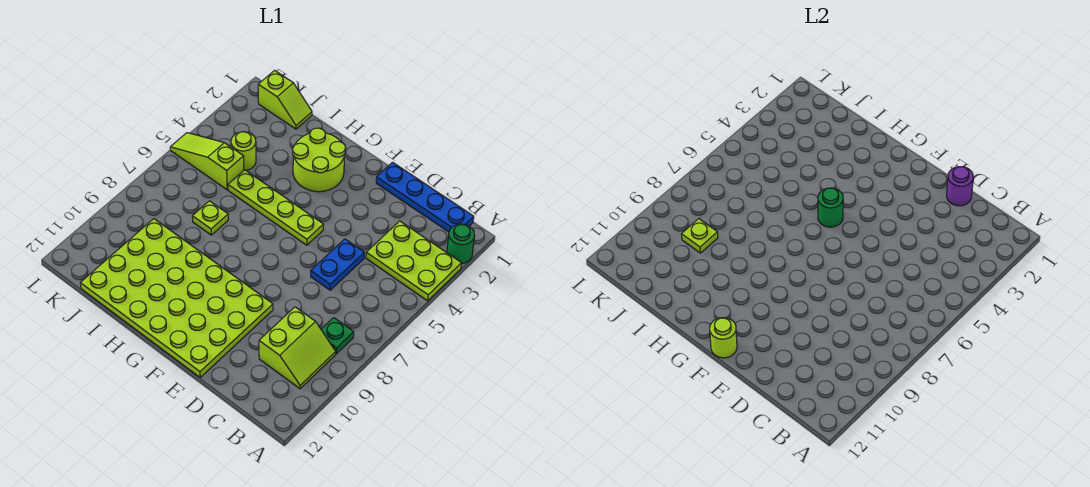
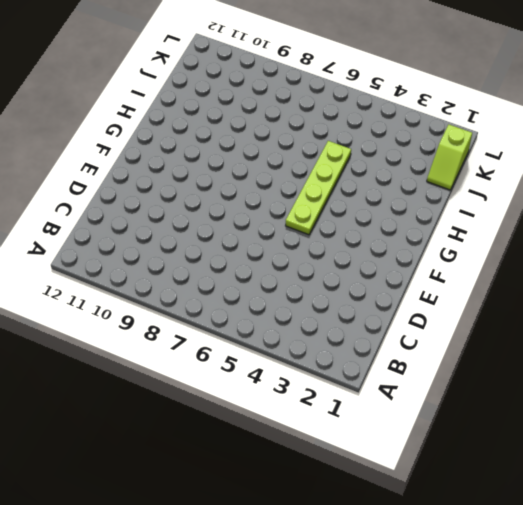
none -> green 1x1 round brick [447,224,475,264]
none -> lime 2x3 plate [366,221,461,301]
none -> blue 1x4 plate [376,162,474,232]

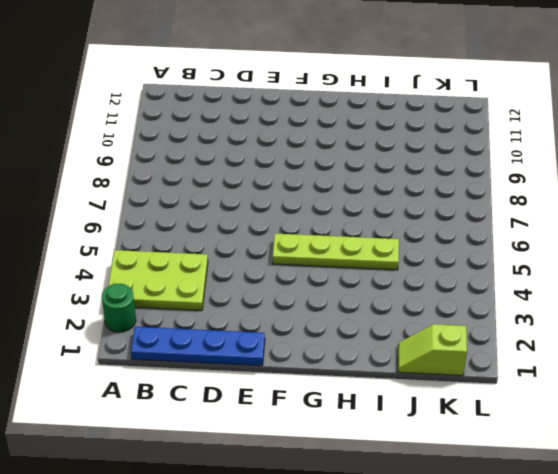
none -> green 1x1 plate [321,318,354,354]
none -> lime 2x2 slope [259,307,336,389]
none -> blue 1x2 plate [311,239,364,290]

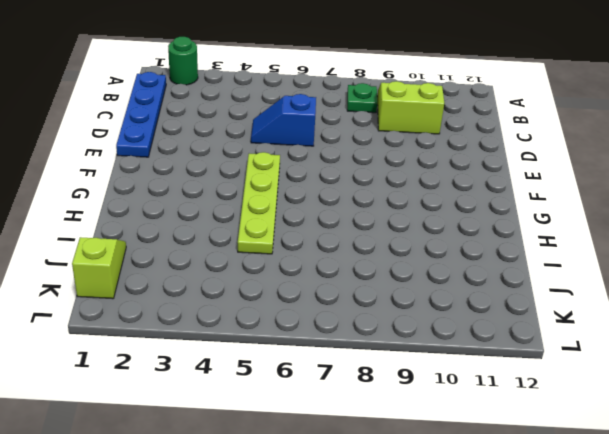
blue 1x2 slope [251,94,316,146] -> blue 1x2 plate [311,239,364,290]
none -> lime 2x3 plate [366,221,461,301]
none -> lime 4x6 plate [80,219,273,377]
none -> lime 2x2 round brick [293,128,346,192]

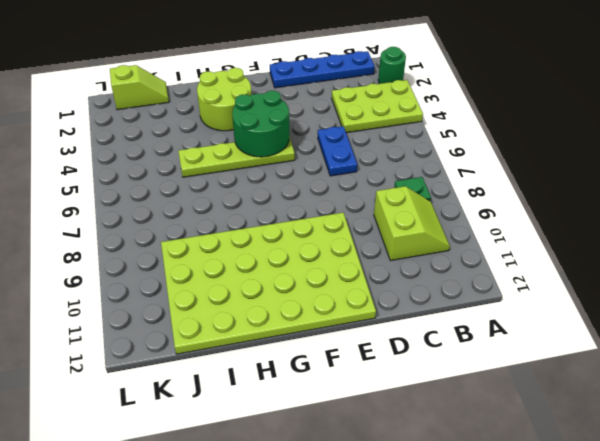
green 2x2 round brick [232,91,289,157] -> green 1x1 round brick [818,188,843,227]
none -> lime 1x1 plate [192,201,228,235]
none -> lime 1x1 round brick [231,132,256,170]
none -> lime 1x3 slope [170,133,244,190]

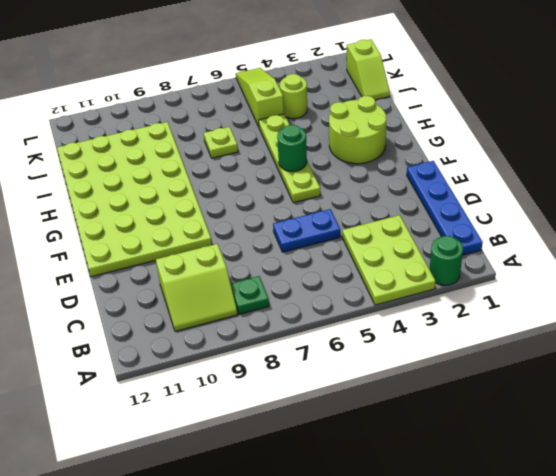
none -> purple 1x1 round brick [947,167,973,206]
none -> lime 1x1 round brick [710,317,737,358]
none -> lime 1x1 plate [681,219,718,253]

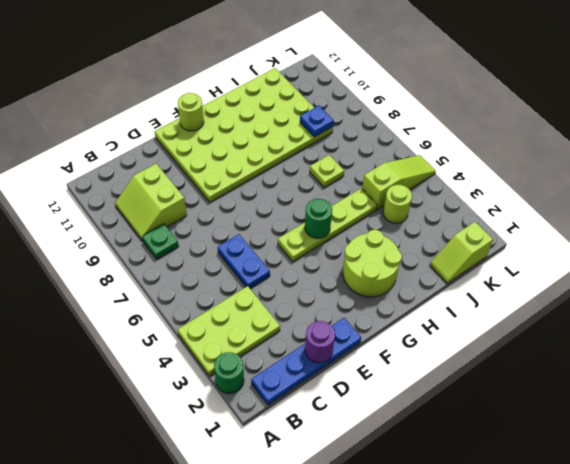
blue 1x1 plate [300,106,334,137] -> lime 1x1 plate [681,219,718,253]

